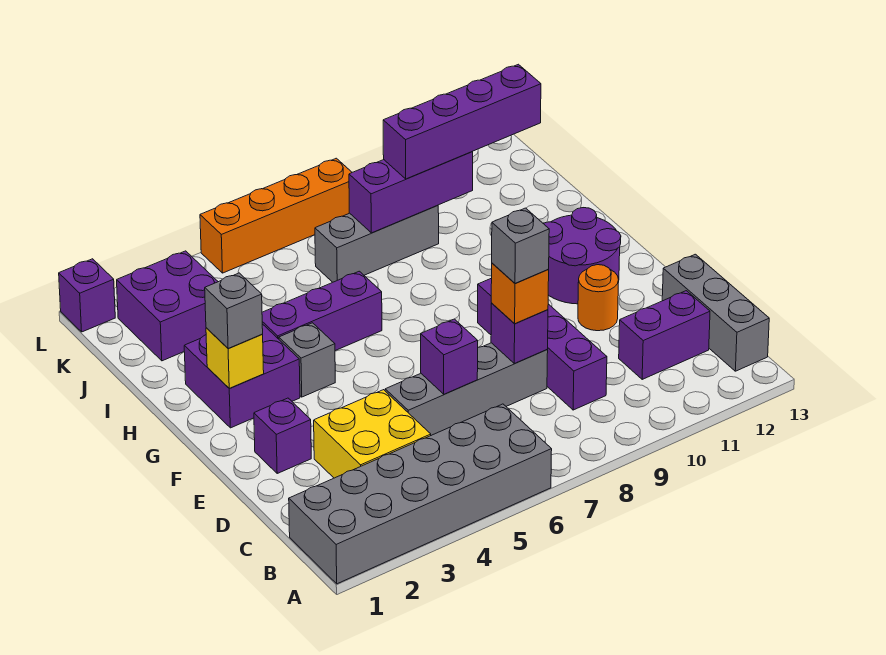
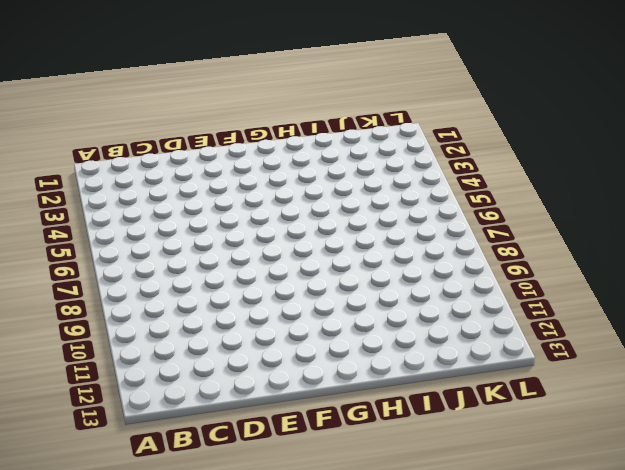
none -> grey 2x6 brick [289,404,552,584]
none -> grey 1x3 brick [662,254,769,371]
none -> yellow 2x2 brick [314,390,431,478]

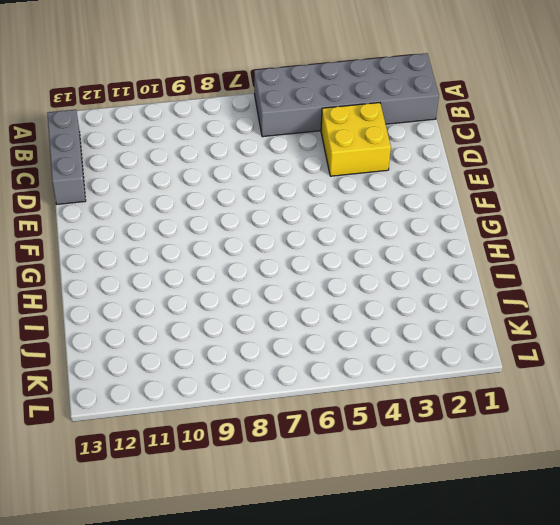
none -> purple 1x4 brick [478,278,607,410]
none -> purple 1x2 brick [619,291,710,379]
none -> grey 1x4 brick [385,343,548,435]

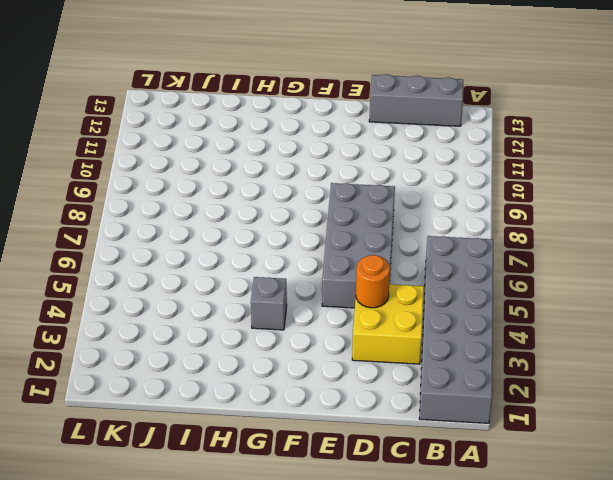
orange 1x1 round brick [356,255,390,308] -> orange 1x1 round brick moved to [578,265,619,331]
grey 2x4 brick [322,183,395,308] -> grey 1x4 brick [385,343,548,435]
none -> purple 1x4 brick [478,278,607,410]
none -> purple 1x2 brick [619,291,710,379]
none -> purple 1x1 brick [254,398,311,473]

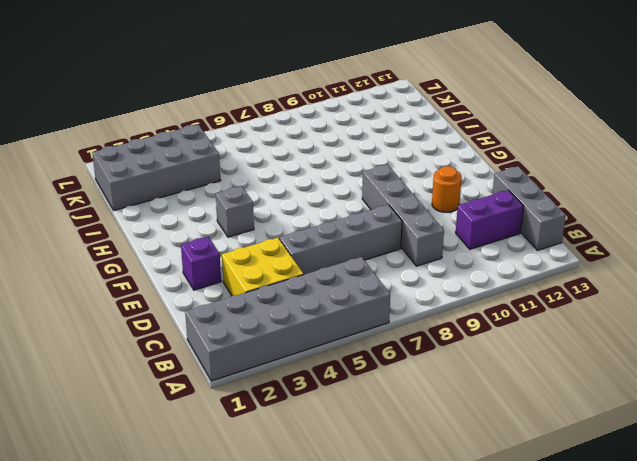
grey 1x4 brick [362,165,444,266] -> purple 1x4 brick [478,278,607,410]
grey 2x4 brick [92,125,221,210] -> purple 2x2 brick [117,251,218,361]
none -> purple 2x2 round brick [543,208,621,304]
none -> purple 2x2 brick [184,324,300,428]
none -> purple 1x3 brick [262,271,382,351]

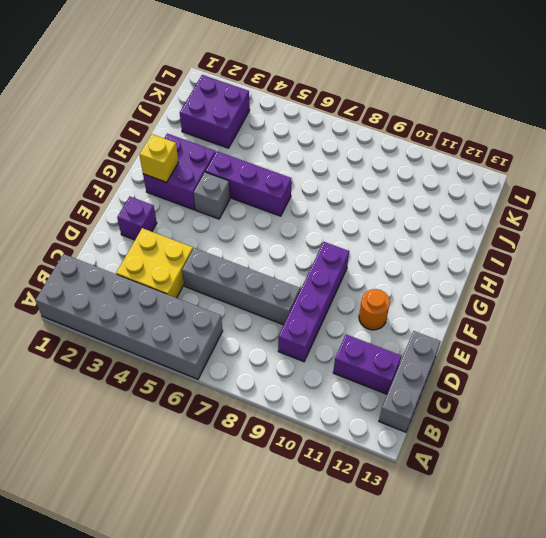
none -> purple 2x2 round brick [543,208,621,304]
none -> grey 1x3 brick [315,205,439,282]
none -> purple 1x1 brick [59,259,115,332]

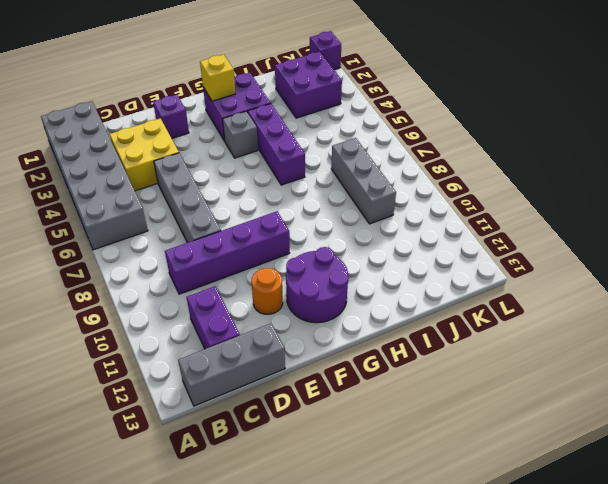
none -> orange 1x4 brick [200,158,352,273]
none -> purple 1x1 brick [421,319,478,394]
none -> purple 1x1 brick [491,303,548,363]

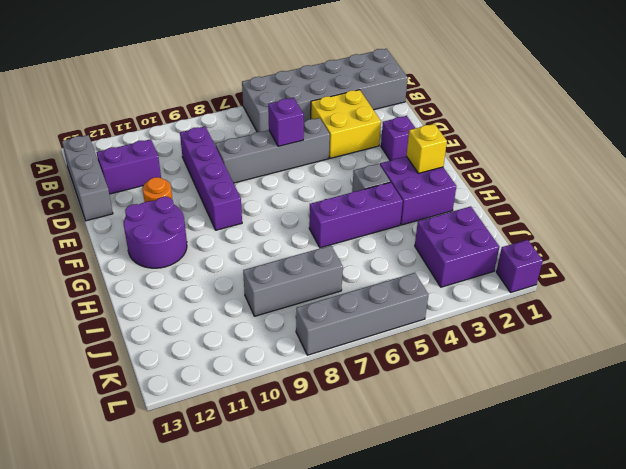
grey 1x4 brick [296,273,428,355] -> orange 1x4 brick [200,158,352,273]
none -> purple 1x1 brick [491,303,548,363]
none -> purple 1x3 brick [349,151,473,233]
none -> orange 1x1 brick [491,263,549,324]

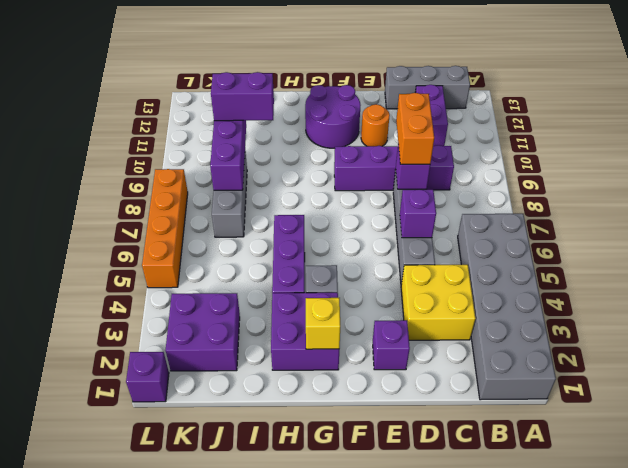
orange 1x2 brick [396,93,434,164] -> orange 1x1 brick [491,263,549,324]
purple 1x2 brick [211,72,274,121] -> purple 1x4 brick [383,64,541,179]
none -> grey 1x1 brick [205,273,263,349]
none -> grey 1x1 brick [492,208,549,284]

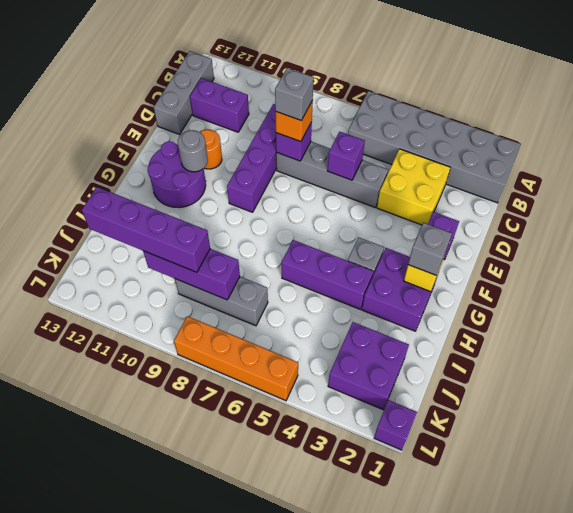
grey 1x1 round brick [178,130,208,172] -> none

